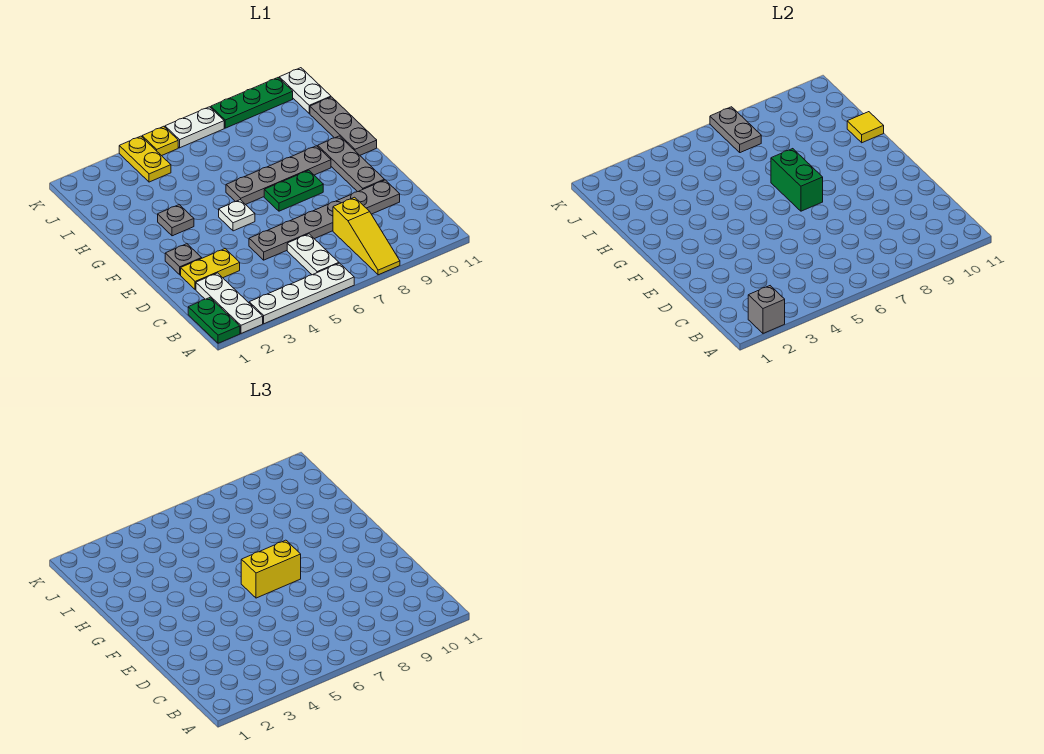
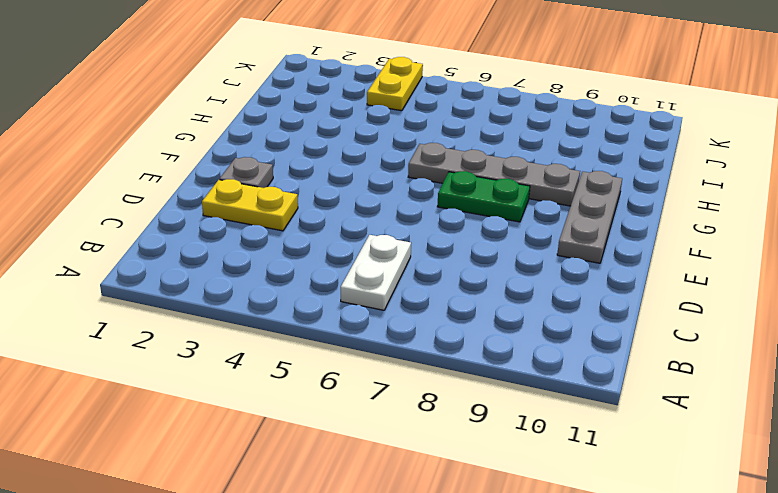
none -> green 1x2 plate [188,298,240,343]
none -> white 1x3 plate [196,273,263,333]
none -> white 1x4 plate [249,263,354,324]

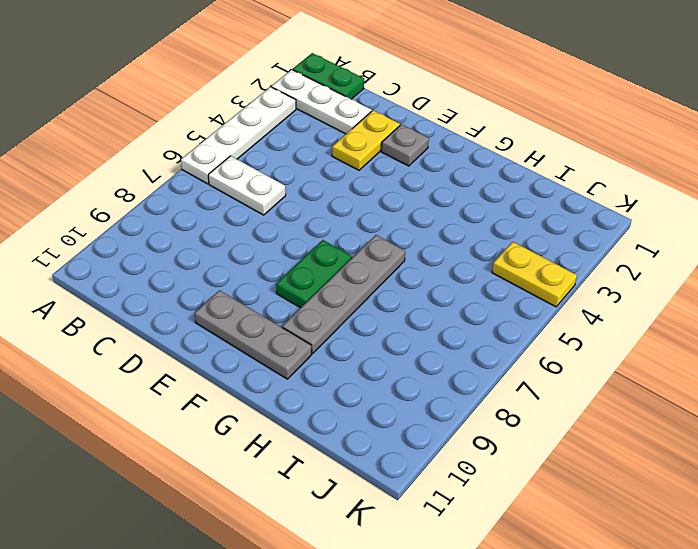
none -> yellow 1x3 slope [333,197,400,275]
none -> grey 1x6 plate [249,180,400,260]
none -> white 1x1 plate [219,200,255,231]

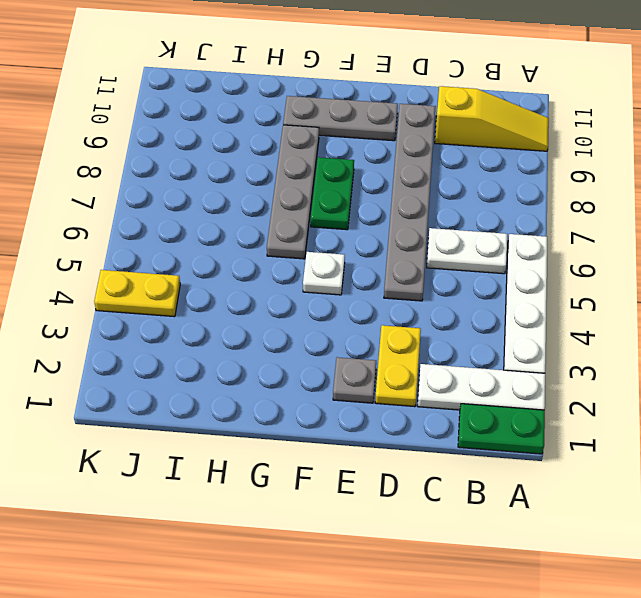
yellow 1x3 slope [435,86,549,151] -> yellow 1x3 slope moved to [333,197,400,275]
none -> grey 1x1 plate [158,205,194,236]
none -> grey 1x3 plate [310,97,377,155]
none -> white 1x2 plate [279,68,331,113]

